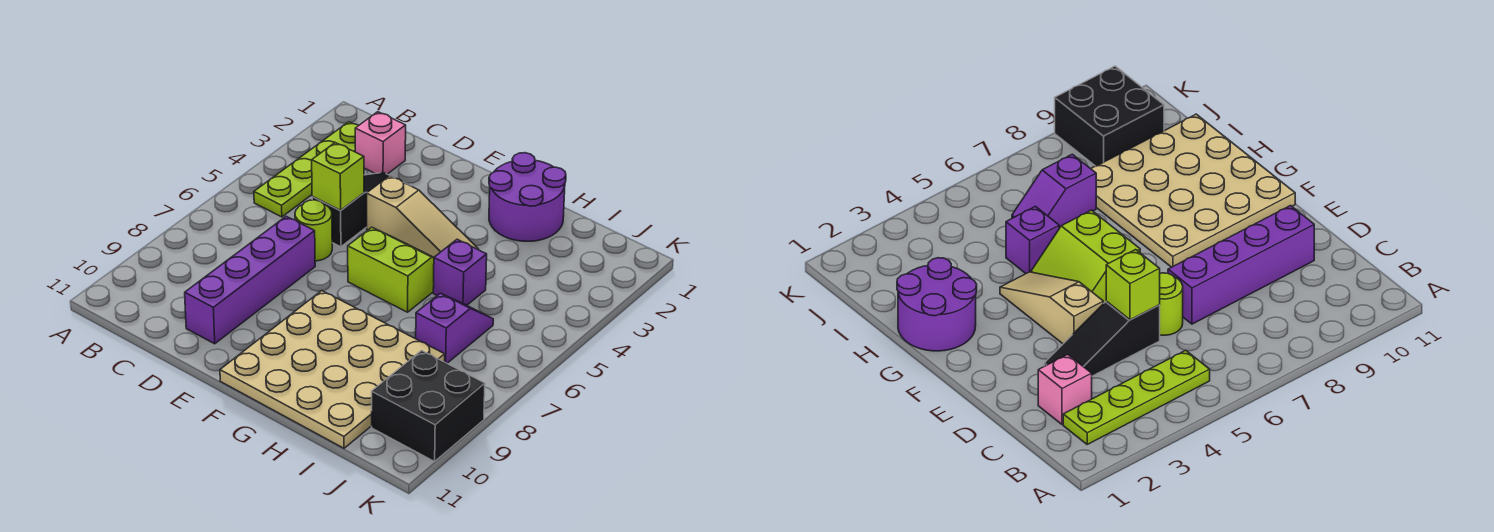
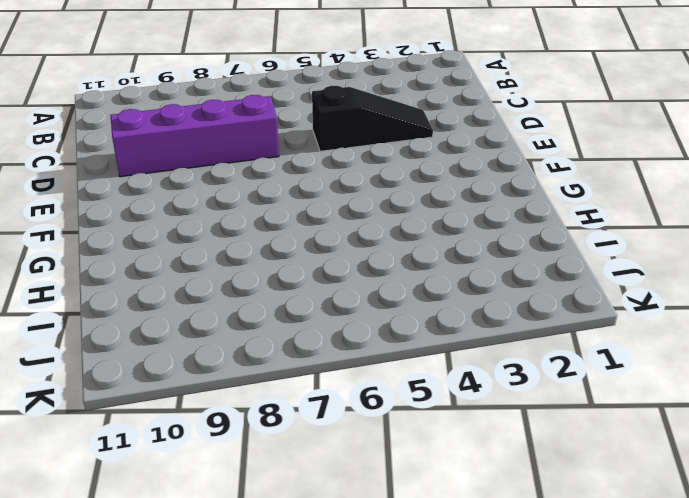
none -> lime 1x4 plate [254,122,359,217]
none -> pink 1x1 brick [355,112,406,174]
none -> lime 1x1 round brick [295,200,332,261]

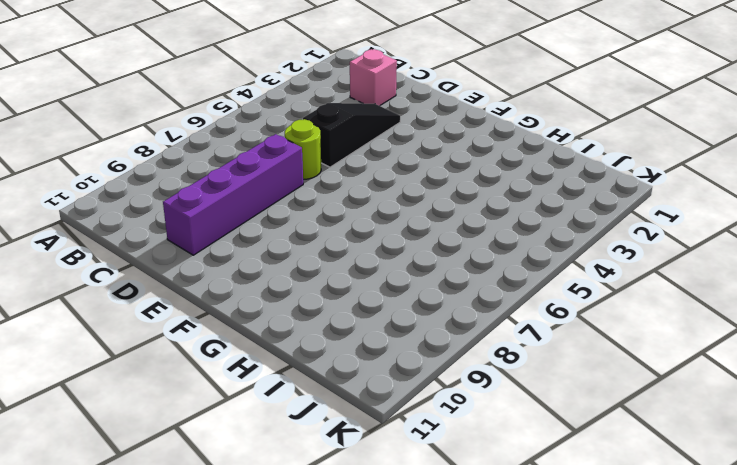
none -> lime 1x4 plate [254,122,359,217]
none -> tan 1x3 slope [367,176,479,257]
none -> lime 2x2 slope [348,227,434,312]

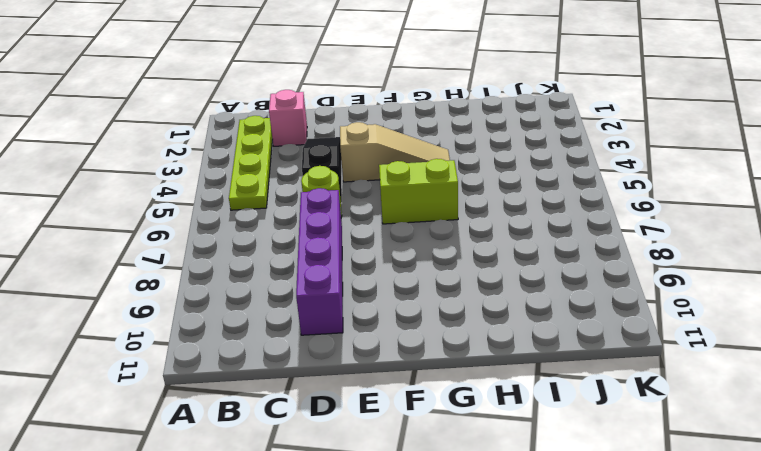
none -> tan 4x4 plate [220,291,445,448]
none -> purple 2x2 round brick [489,153,566,241]
none -> purple 1x1 brick [433,239,487,305]

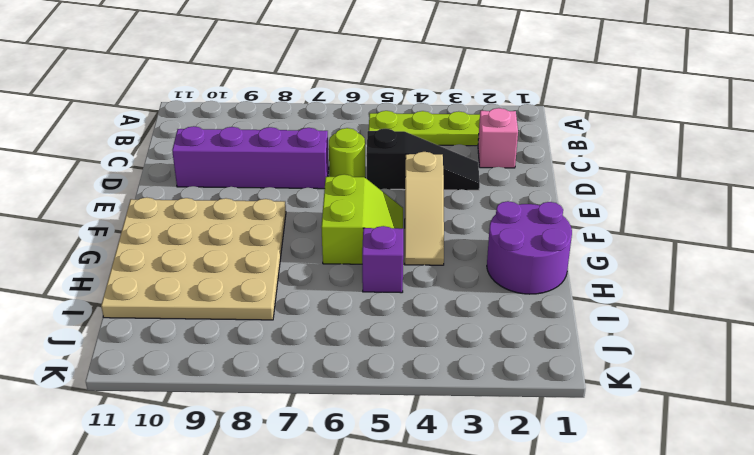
none -> purple 1x2 slope [415,293,493,363]
none -> black 2x2 brick [372,351,485,462]
none -> lime 1x1 brick [312,143,364,210]

